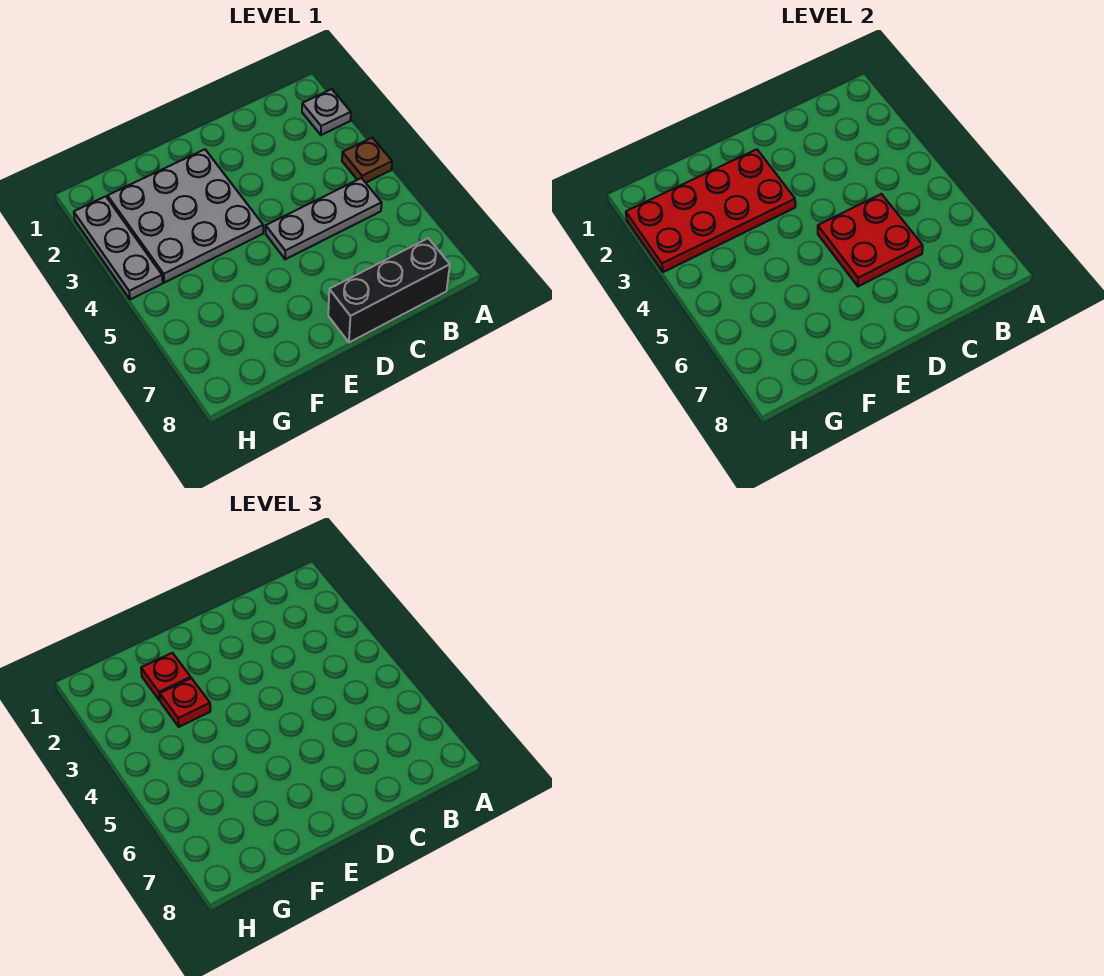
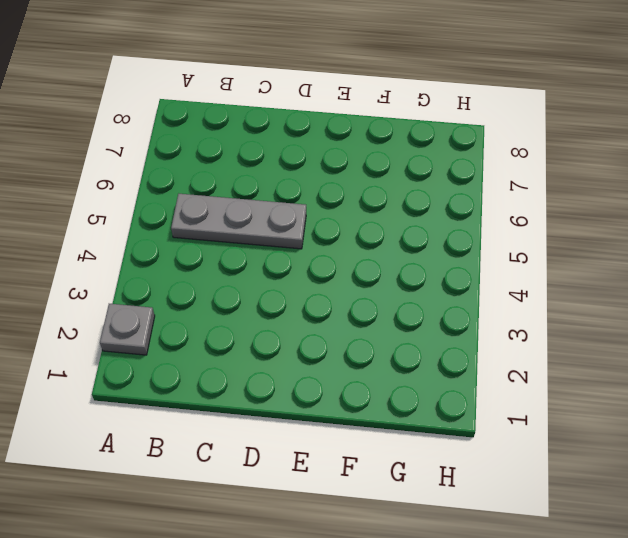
none -> brown 1x1 plate [342,138,392,183]
none -> black 1x3 brick [328,238,450,342]

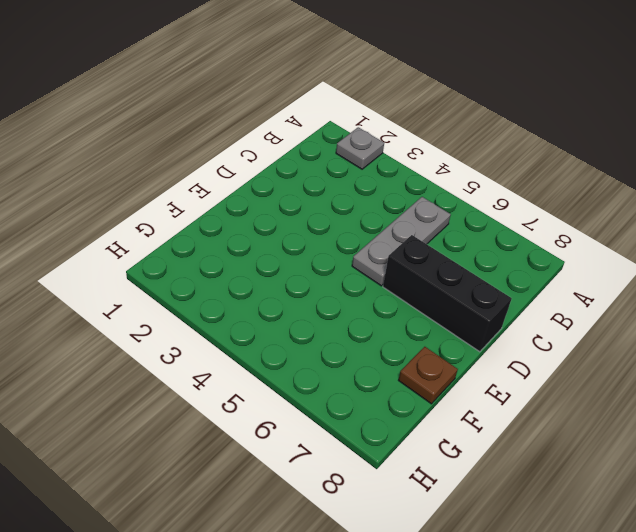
black 1x3 brick [383,235,512,352] -> black 1x3 brick turned to [328,238,450,342]
brown 1x1 plate [398,347,458,404] -> brown 1x1 plate moved to [342,138,392,183]
none -> grey 3x3 plate [108,149,263,283]
none -> grey 1x3 plate [74,196,163,300]

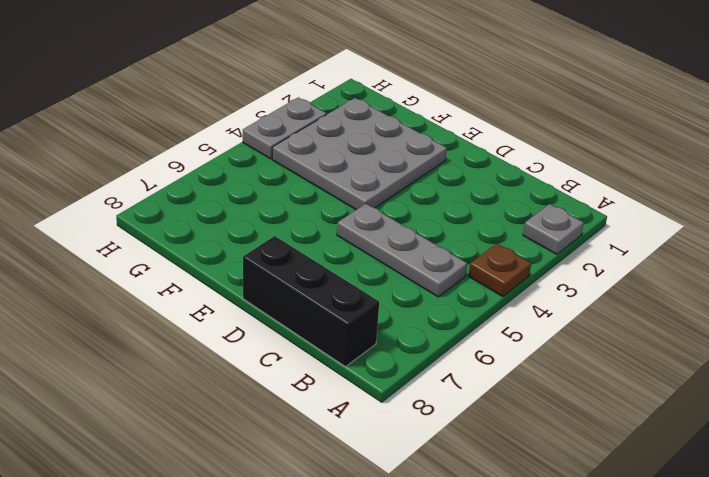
grey 1x2 plate [243,97,326,159] -> grey 1x3 plate [74,196,163,300]
none -> red 2x2 plate [818,194,923,286]
none -> red 2x4 plate [626,149,795,272]

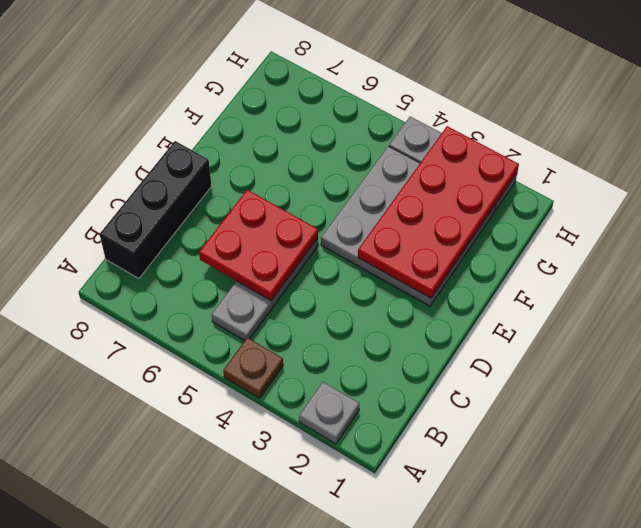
none -> red 1x1 plate [141,653,191,701]
none -> red 1x1 plate [160,678,210,727]

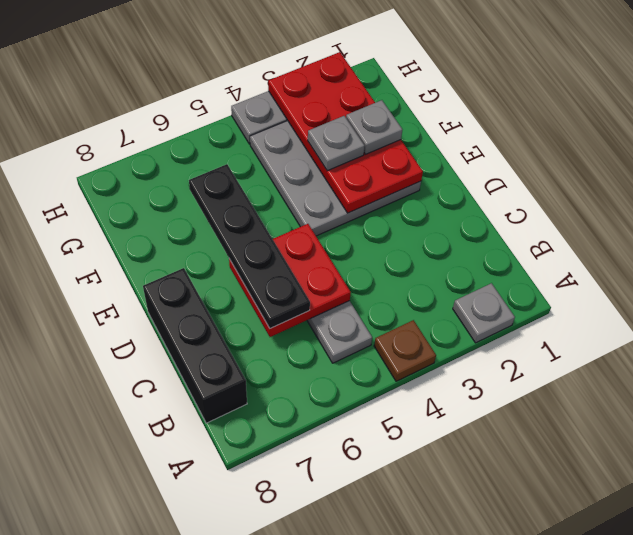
black 1x4 plate [189,164,310,328] -> none
grey 1x1 plate [346,100,402,154] -> red 1x1 plate [141,653,191,701]
grey 1x1 plate [308,116,365,171] -> red 1x1 plate [160,678,210,727]

